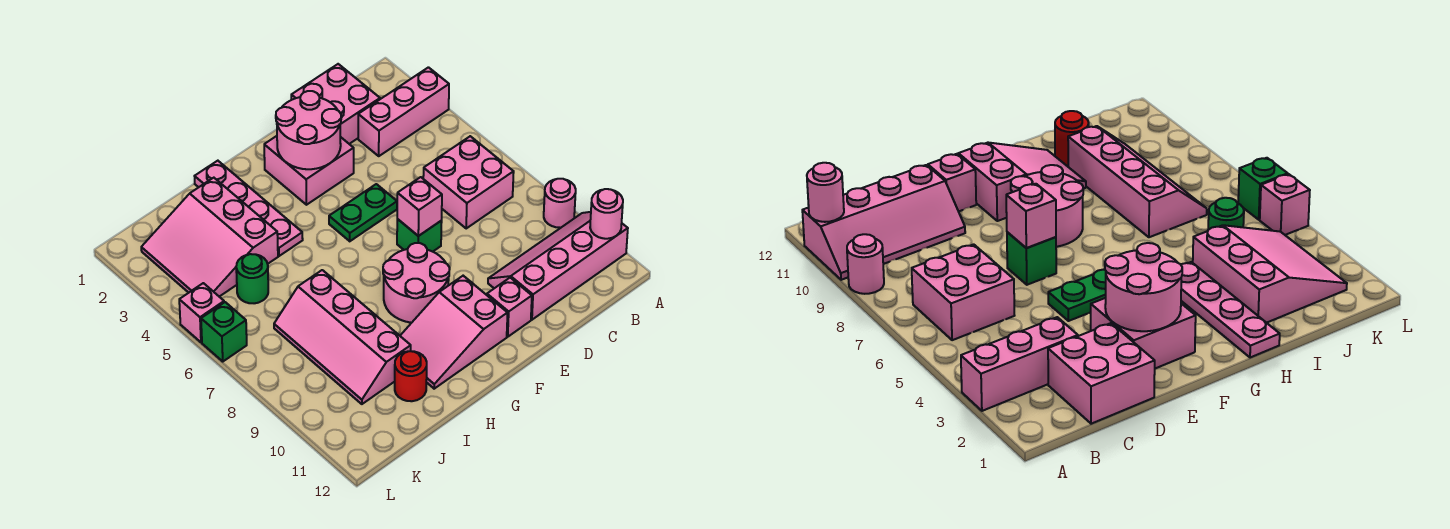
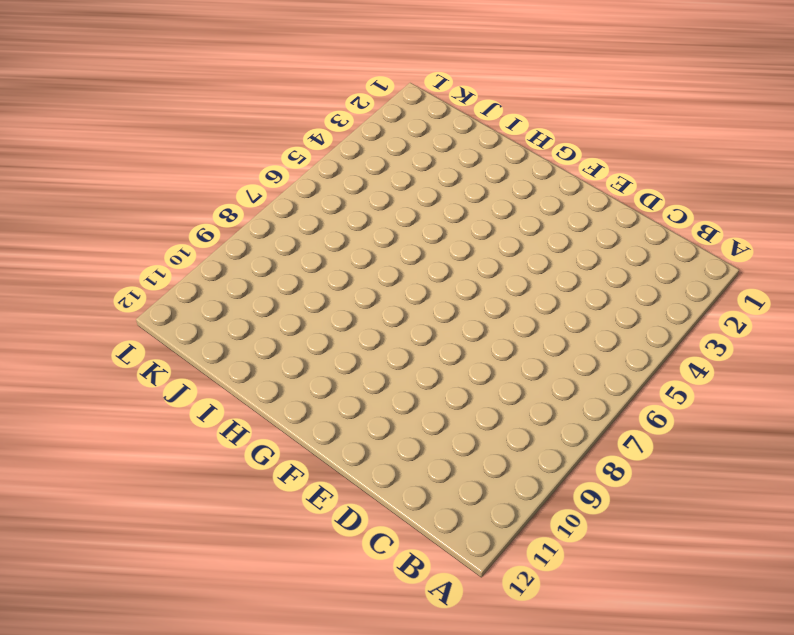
none -> pink 1x3 brick [358,67,449,156]
none -> pink 1x1 round brick [544,179,576,228]
none -> pink 2x4 slope [488,212,628,320]

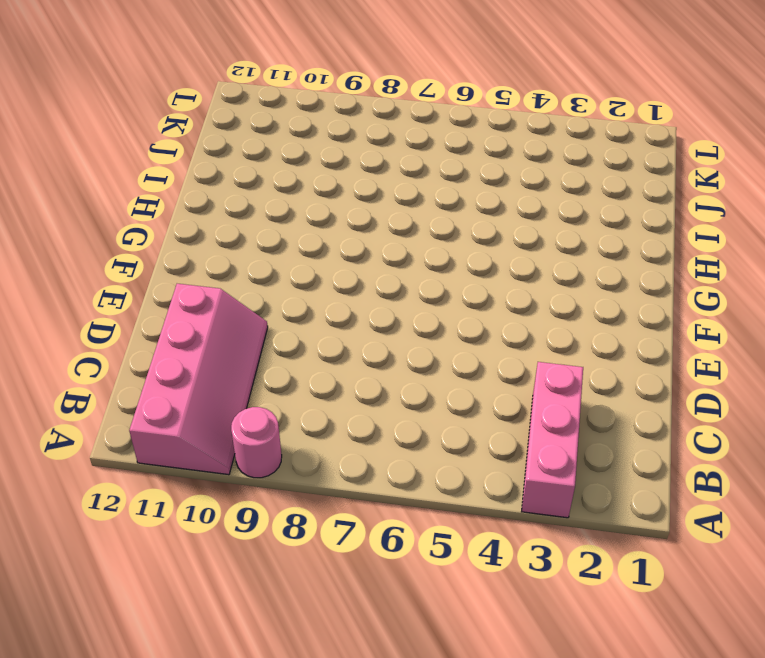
none -> pink 2x2 brick [423,136,514,228]
none -> pink 2x2 brick [291,64,380,144]
none -> pink 2x2 brick [264,136,354,205]

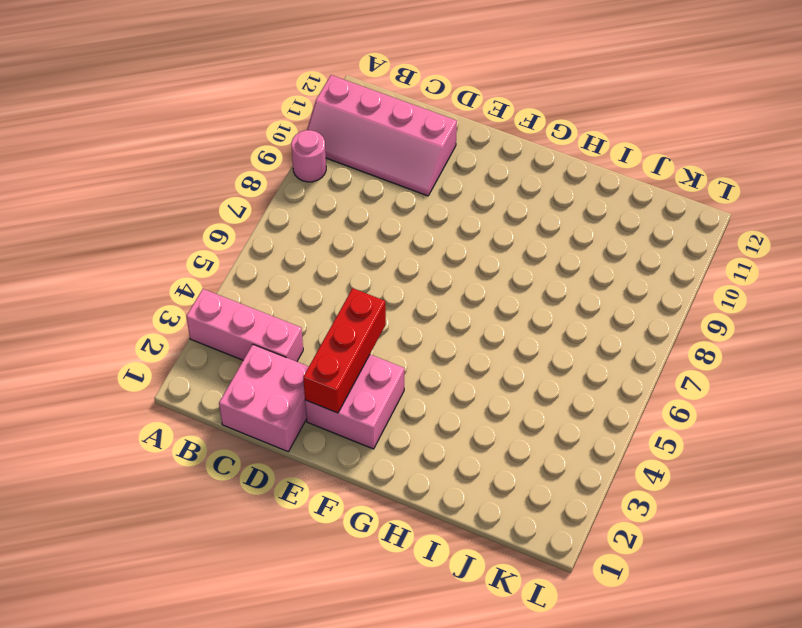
red 1x3 brick [303,288,386,413] -> pink 2x2 round brick [276,91,341,169]
none -> pink 2x2 brick [423,136,514,228]
none -> green 1x2 plate [329,184,397,241]
none -> green 1x1 brick [397,219,442,252]

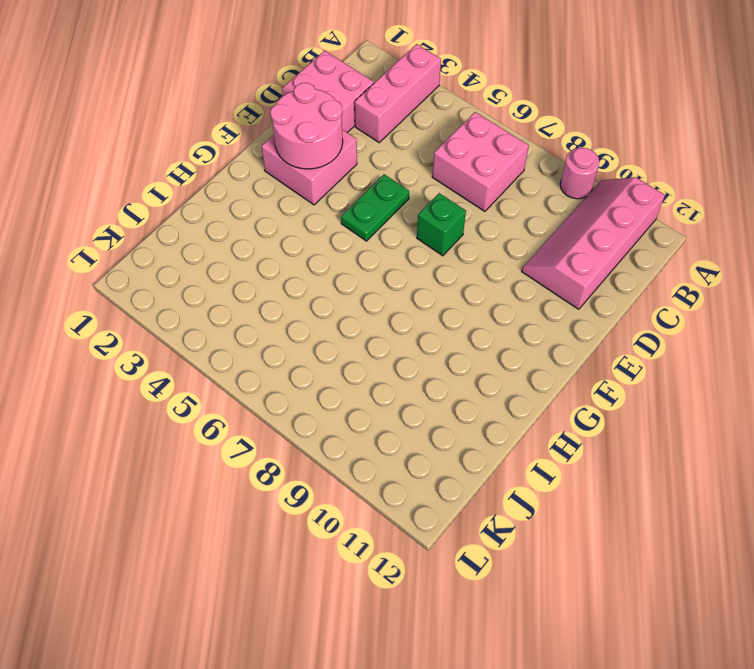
none -> pink 1x1 brick [487,278,532,337]
none -> pink 2x2 round brick [383,243,450,323]
none -> pink 2x3 slope [400,276,508,389]

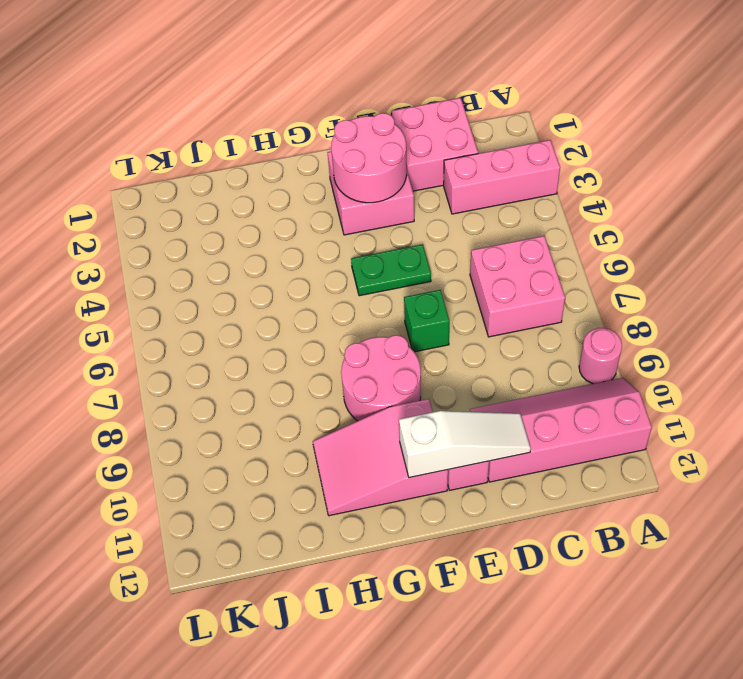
white 1x3 slope [399,411,531,478] -> none
none -> pink 1x4 plate [195,161,303,256]
none -> pink 3x3 slope [141,178,278,297]
none -> pink 2x4 slope [274,270,411,404]

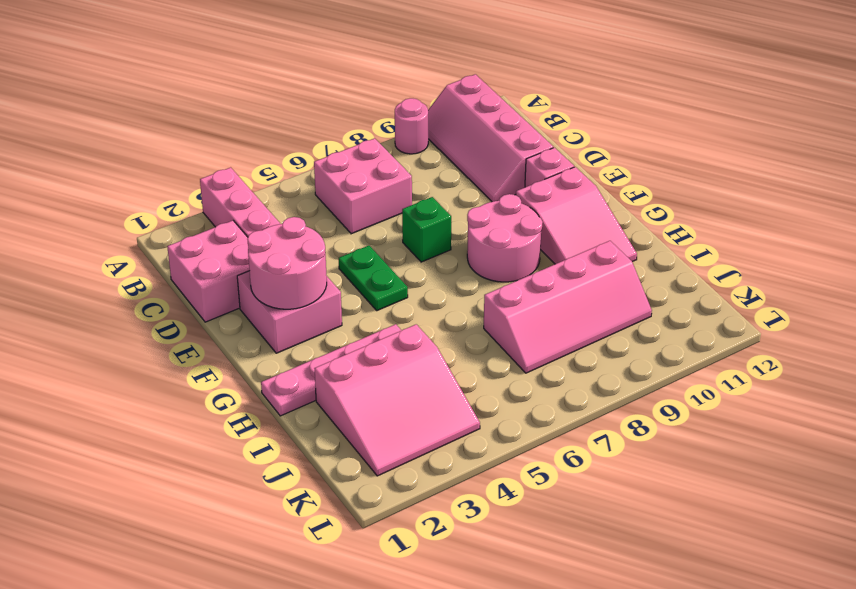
none -> red 1x1 round brick [395,351,427,401]
none -> green 1x1 round brick [236,254,268,303]
none -> pink 1x1 brick [179,283,224,342]

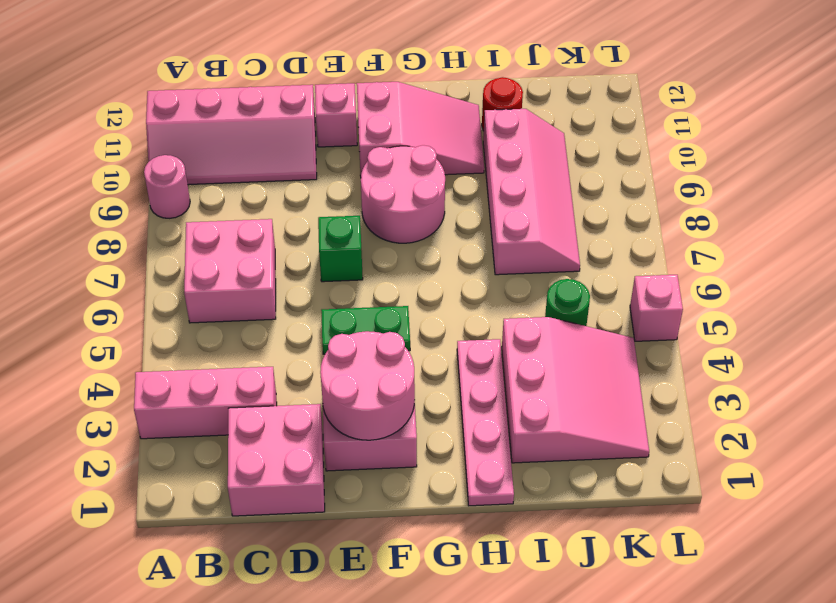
none -> green 1x1 brick [201,302,247,361]
none -> pink 1x1 round brick [590,189,623,239]
none -> pink 1x1 brick [397,177,442,236]

